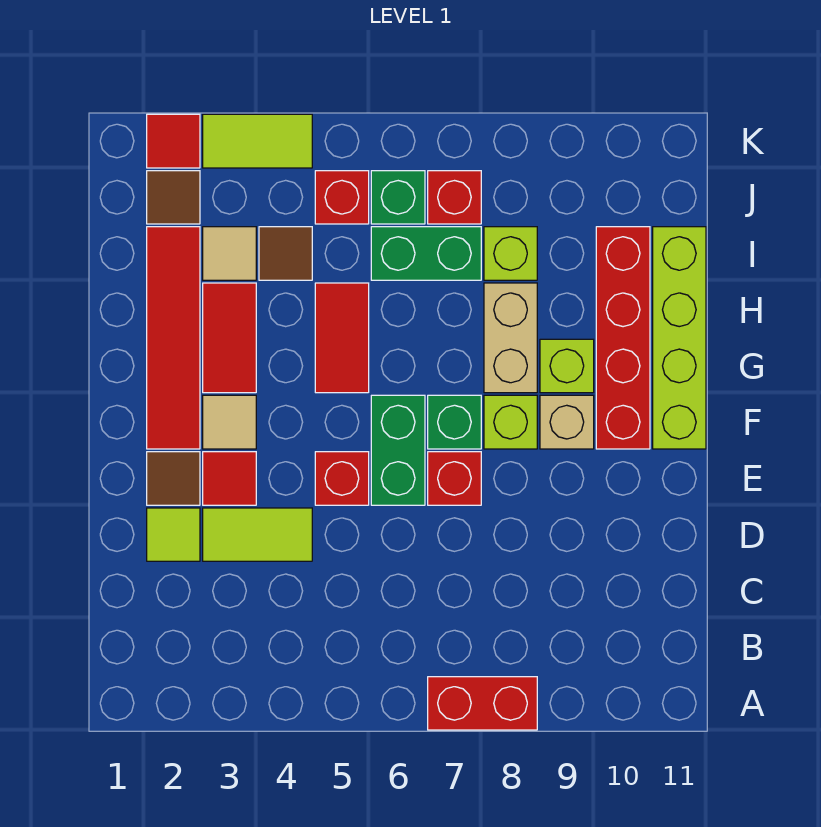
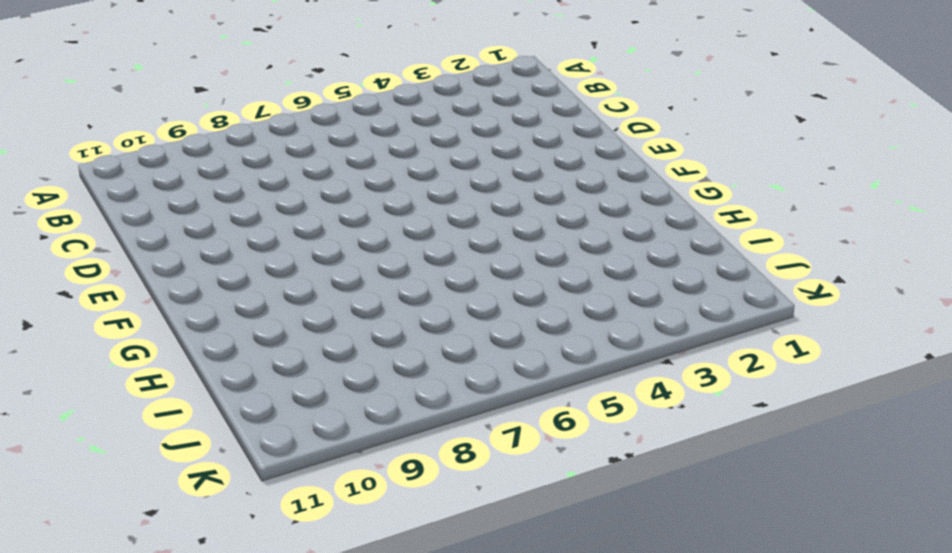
none -> red 1x2 brick [428,677,537,730]
none -> lime 1x1 tile [147,508,200,561]
none -> lime 1x2 tile [203,508,312,561]

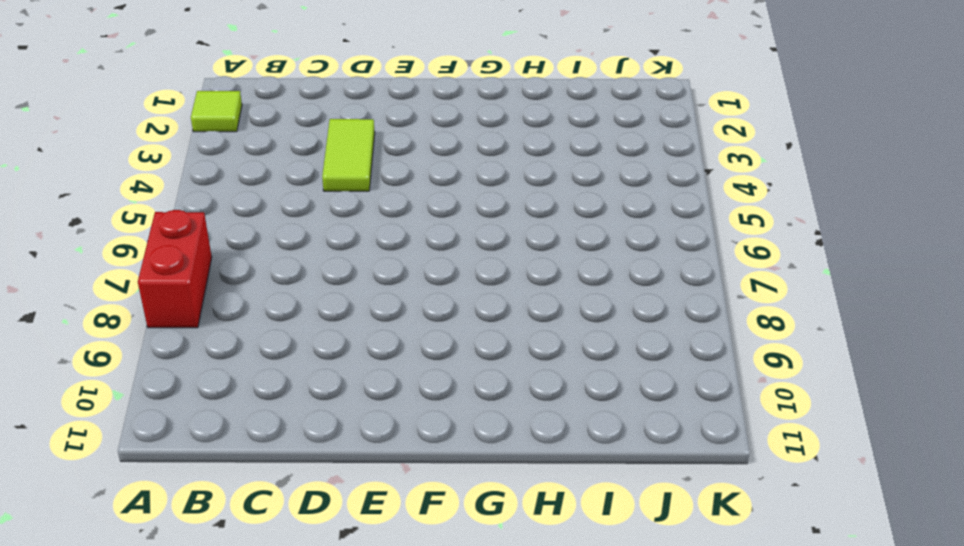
lime 1x1 tile [191,91,242,132] -> lime 1x1 tile moved to [147,508,200,561]
none -> brown 1x1 tile [147,452,200,505]
none -> red 1x1 tile [203,452,256,505]
none -> red 1x1 brick [315,452,369,505]

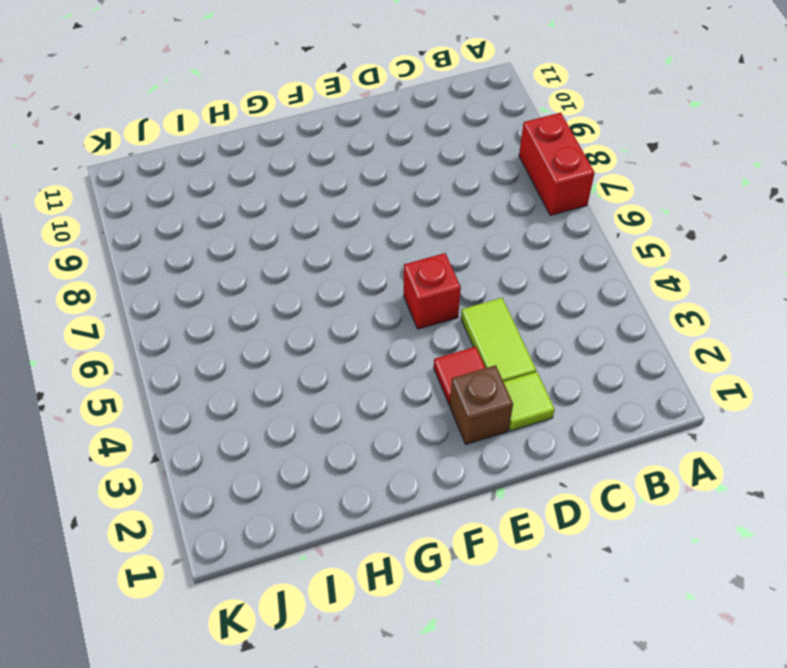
brown 1x1 brick [450,365,513,444] -> brown 1x1 tile [147,452,200,505]
none -> green 1x2 brick [371,395,425,505]
none -> red 1x1 brick [428,452,481,505]
none -> red 1x4 tile [147,227,200,449]

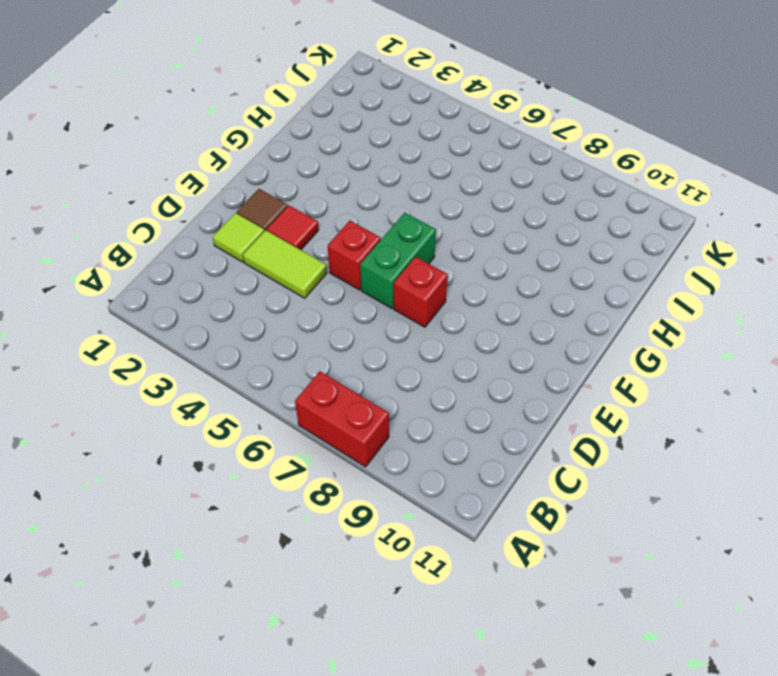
none -> red 1x4 tile [147,227,200,449]
none -> tan 1x1 tile [203,395,256,449]
none -> green 1x1 brick [428,395,481,449]

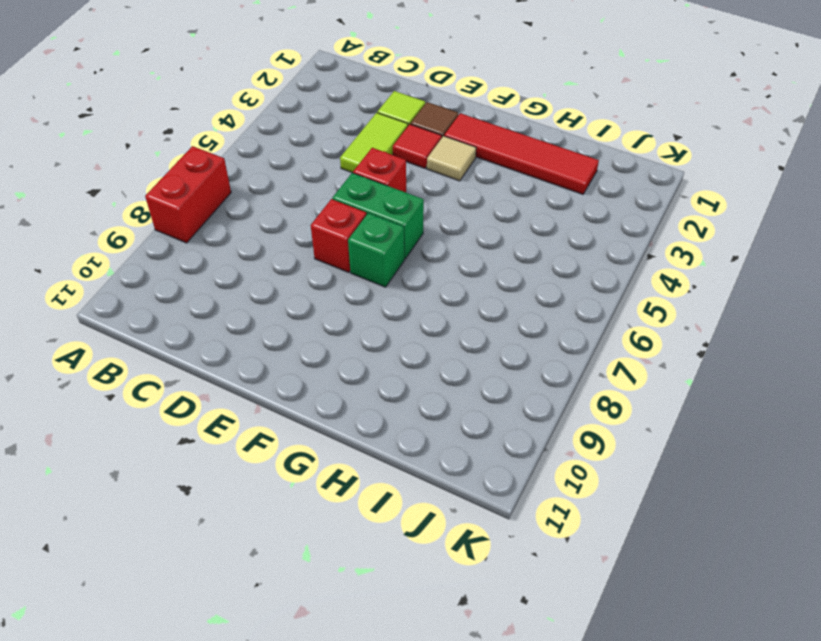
none -> lime 1x1 brick [484,395,537,449]
none -> tan 1x1 brick [540,395,594,449]
none -> red 1x4 brick [596,227,650,449]

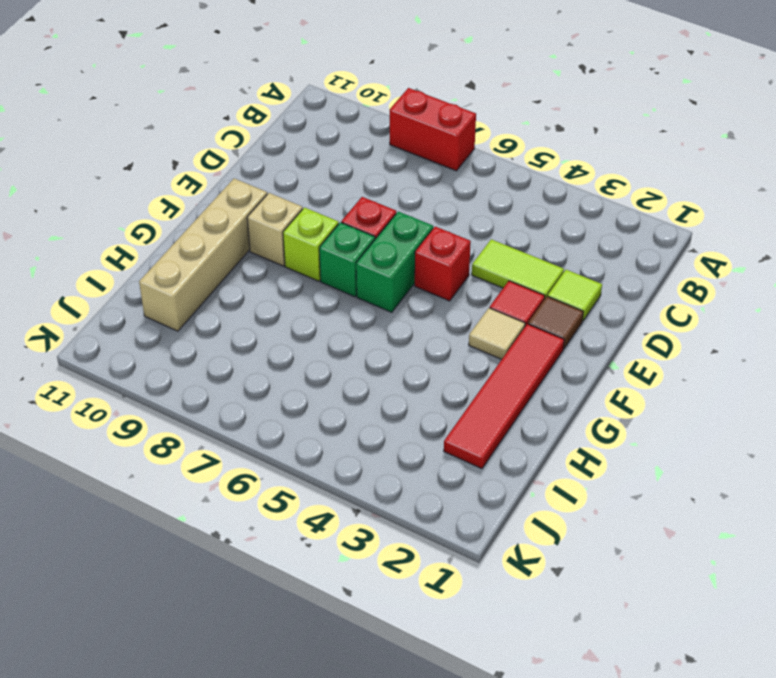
tan 1x4 brick [139,179,267,331] -> red 1x4 brick [596,227,650,449]
none -> lime 1x4 brick [653,227,706,449]
none -> red 1x2 tile [203,283,256,393]
none -> red 1x2 tile [315,283,369,393]

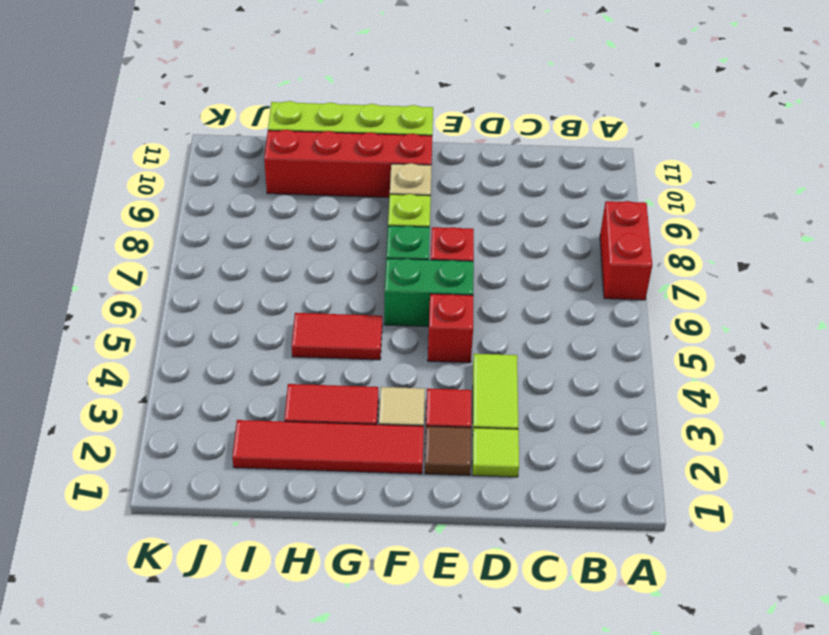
none -> tan 1x2 brick [484,283,537,393]
none -> lime 1x1 brick [540,339,594,393]
none -> tan 1x1 tile [203,227,256,280]

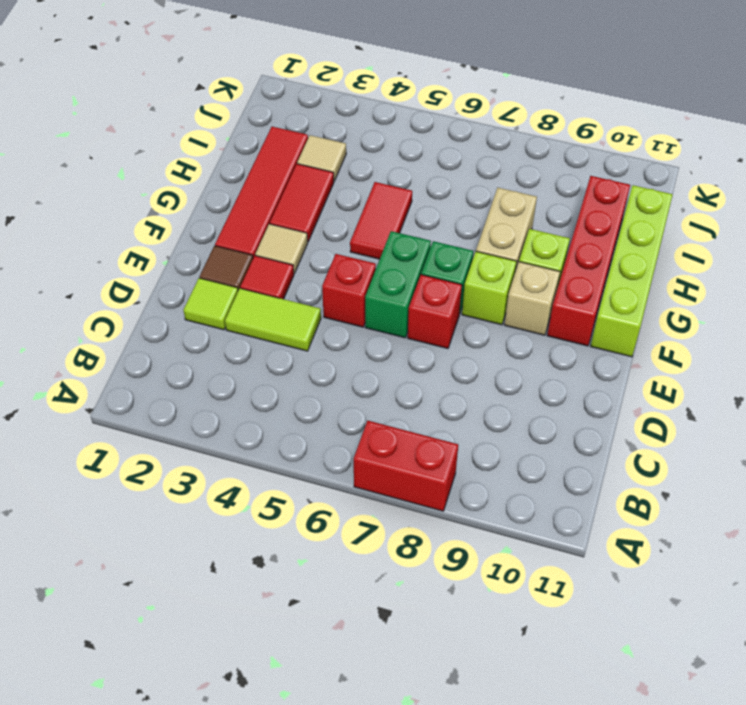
none -> brown 1x1 tile [259,227,312,280]
none -> green 1x2 brick [371,227,481,280]
none -> lime 1x1 brick [484,227,537,280]

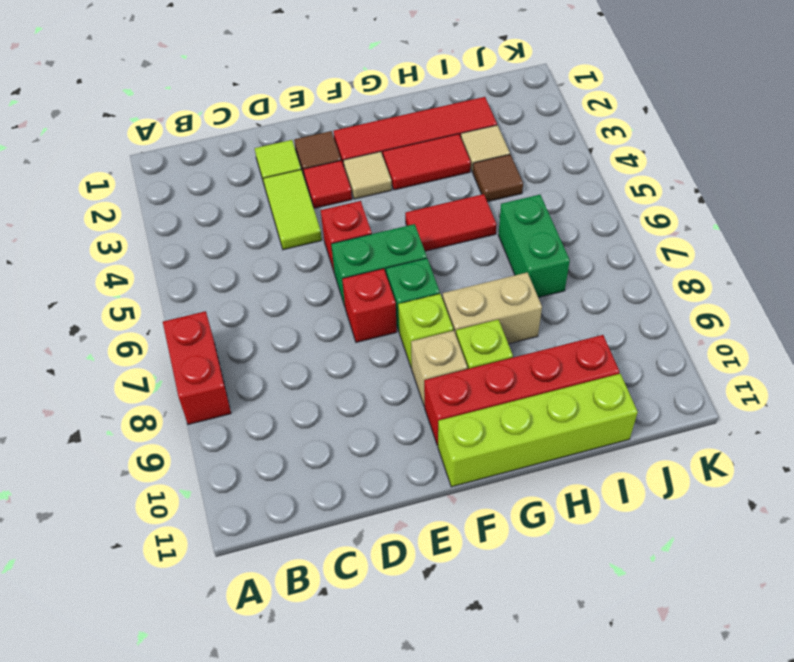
none -> lime 1x1 brick [484,227,537,280]
none -> brown 1x1 tile [147,171,200,224]
none -> red 1x1 brick [315,171,369,224]

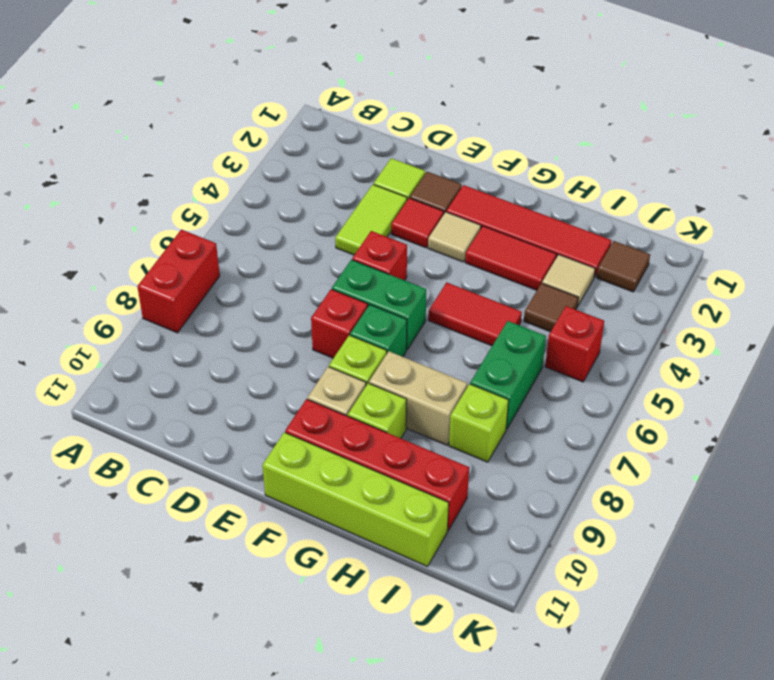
none -> green 1x1 brick [371,171,425,224]
none -> red 1x1 brick [428,171,481,224]
none -> red 1x1 tile [147,114,200,168]

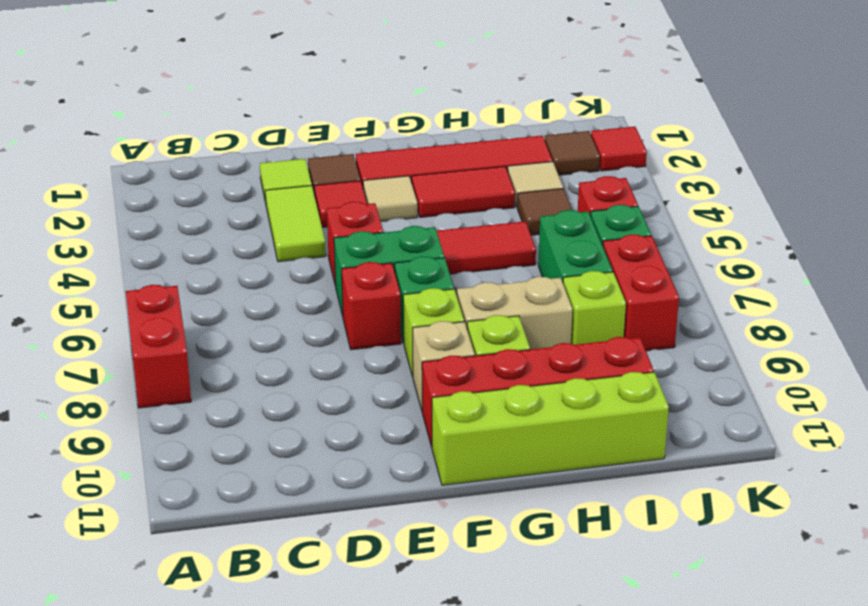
red 1x2 brick [603,235,679,351] -> red 1x1 brick [428,171,481,224]
none -> lime 1x2 tile [203,114,312,168]

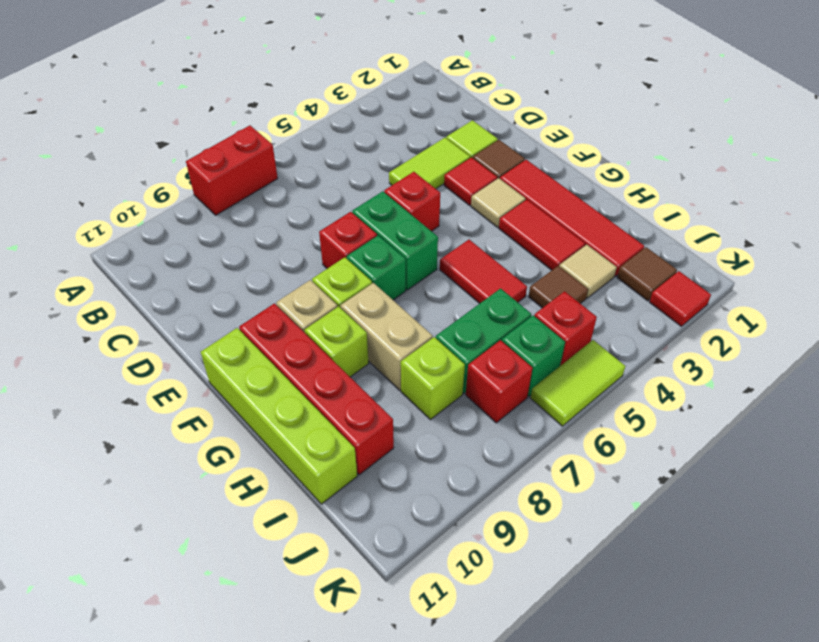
lime 1x2 tile [530,340,625,426] -> lime 1x2 tile moved to [203,114,312,168]

